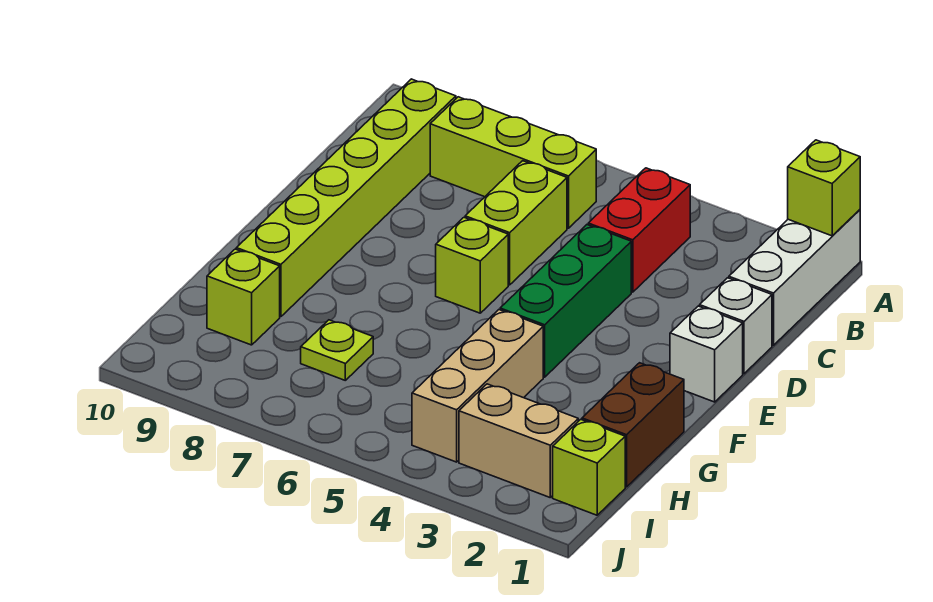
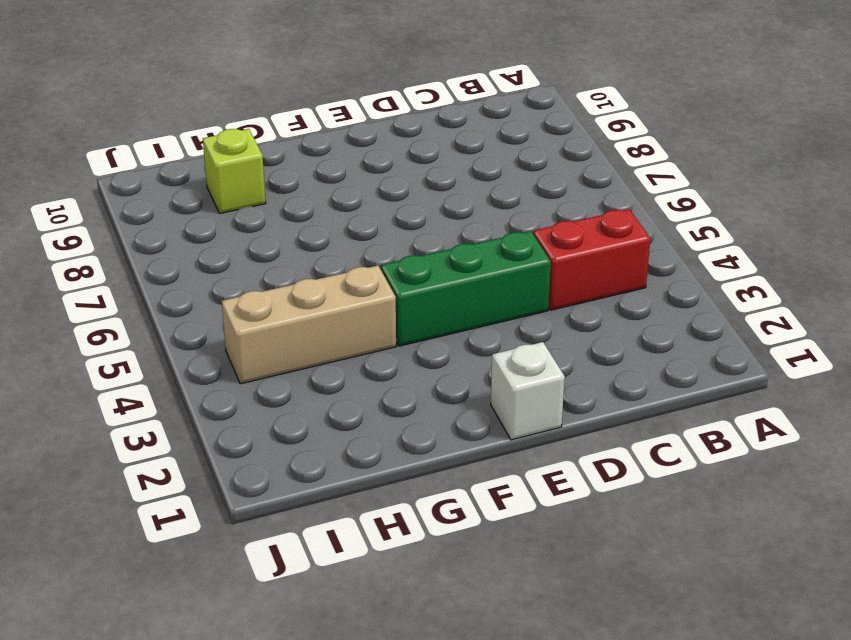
none -> white 1x3 brick [729,210,860,345]
none -> lime 1x3 brick [430,97,596,228]
none -> lime 1x6 brick [236,79,456,317]

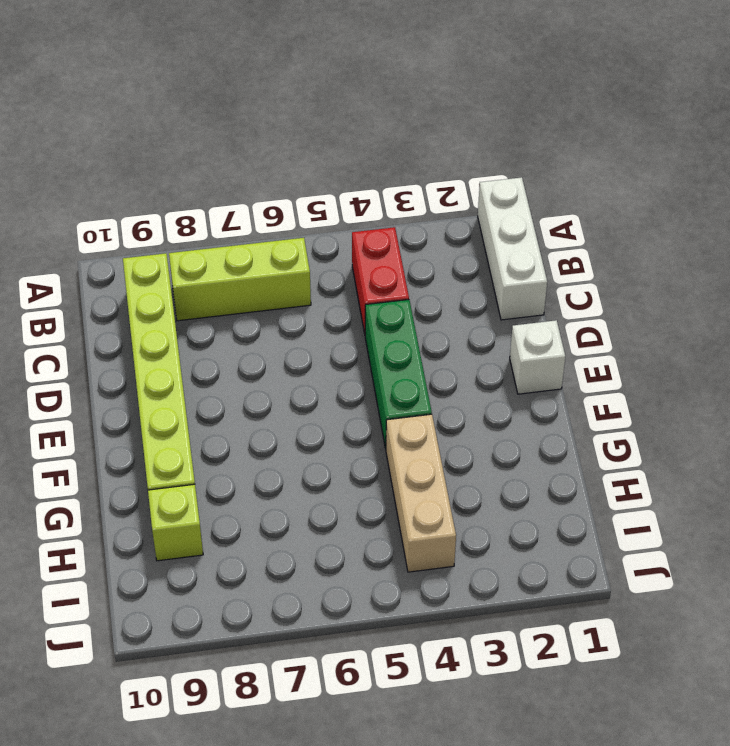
none -> lime 1x2 brick [465,161,567,285]
none -> white 1x1 brick [700,278,772,374]
none -> lime 1x1 brick [436,218,508,313]

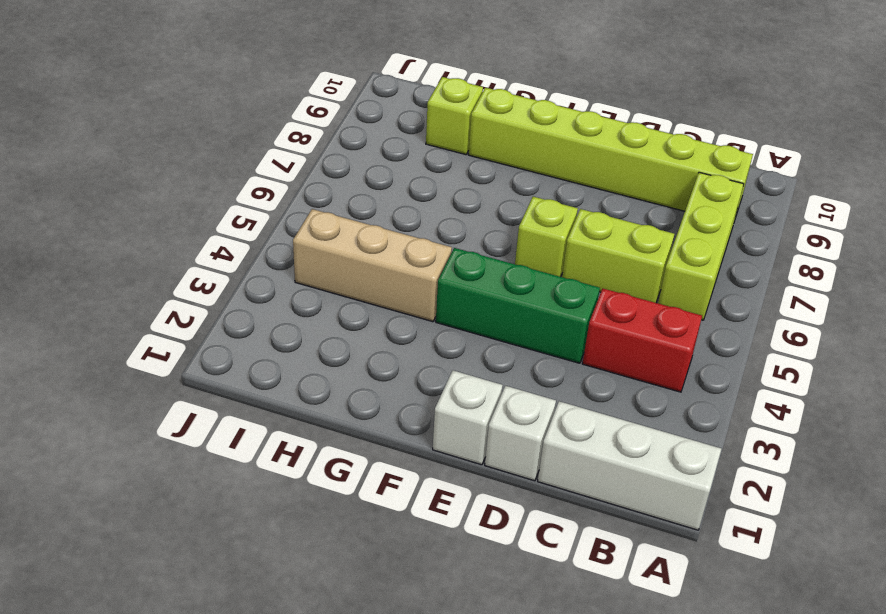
none -> brown 1x2 brick [582,363,684,487]
none -> lime 1x1 plate [301,320,373,380]
none -> lime 1x1 brick [553,419,625,515]

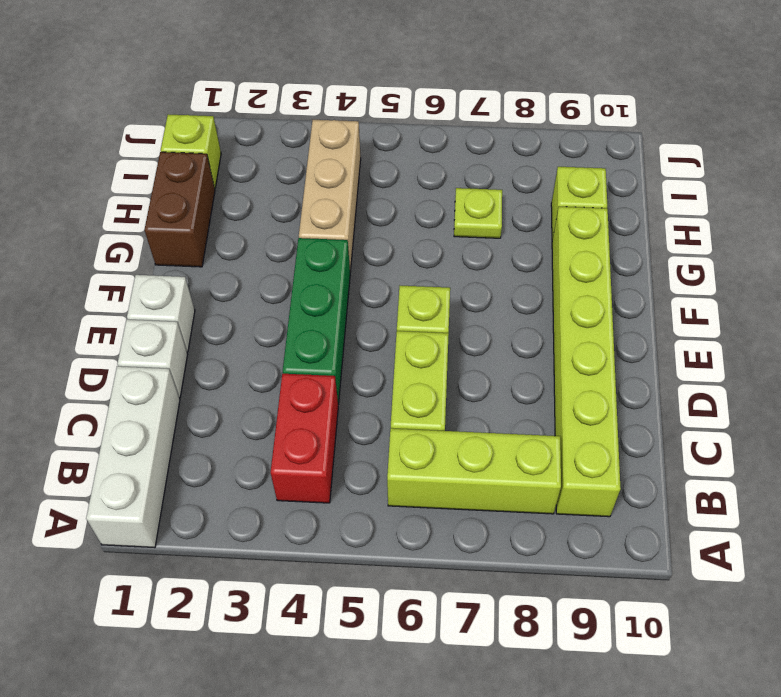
none -> tan 1x2 brick [459,384,578,497]
none -> lime 1x1 brick [788,140,860,236]

